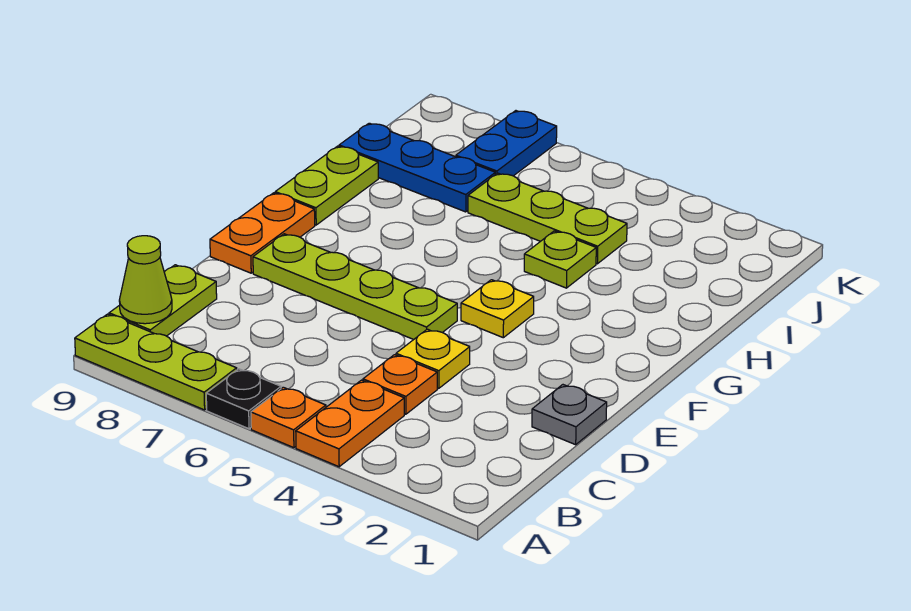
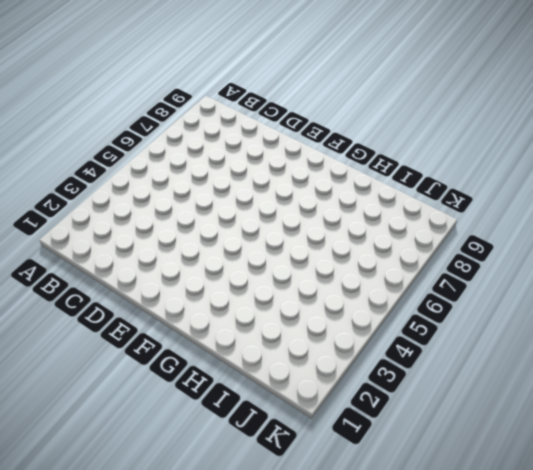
none -> orange 1x2 plate [296,380,404,467]
none -> orange 1x1 plate [251,387,326,448]
none -> black 1x1 plate [206,369,281,429]

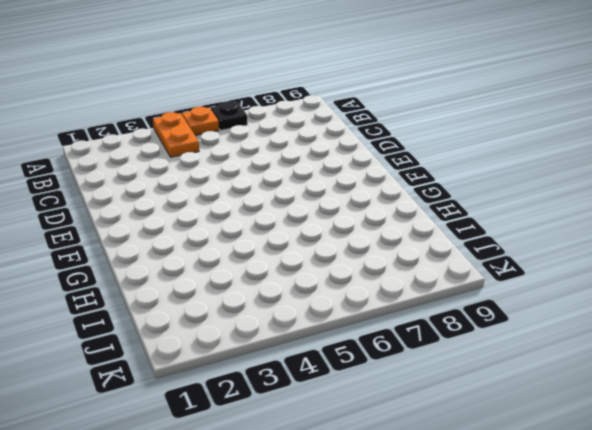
none -> lime 1x3 plate [75,314,237,410]
none -> lime 1x2 plate [109,265,217,336]
none -> orange 1x1 plate [363,355,437,414]

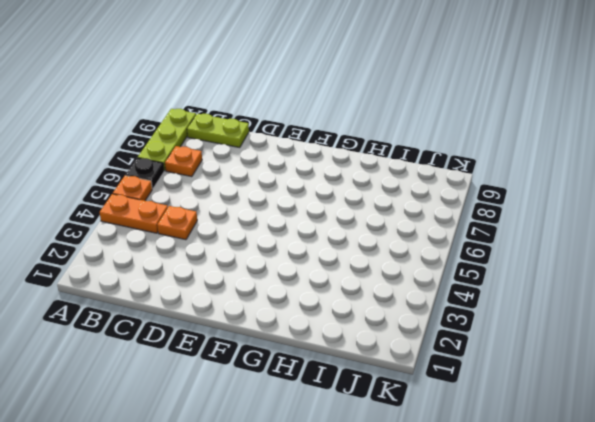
orange 1x1 plate [165,146,202,177] -> none
none -> grey 1x1 plate [532,385,607,445]
none -> yellow 1x1 plate [396,329,470,388]
none -> lime 1x4 plate [253,234,457,340]

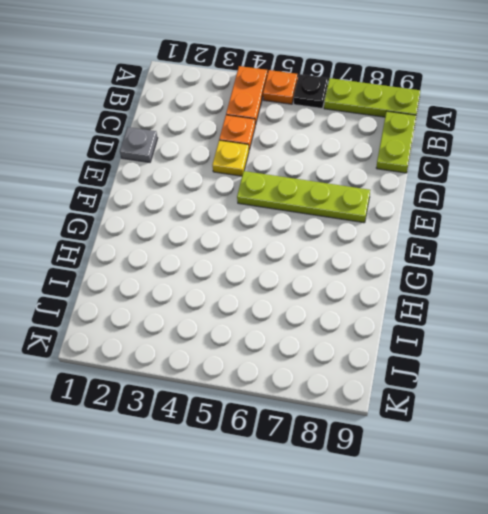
none -> orange 1x2 plate [210,193,315,273]
none -> yellow 1x1 plate [461,280,534,338]
none -> lime 1x2 plate [275,146,378,225]

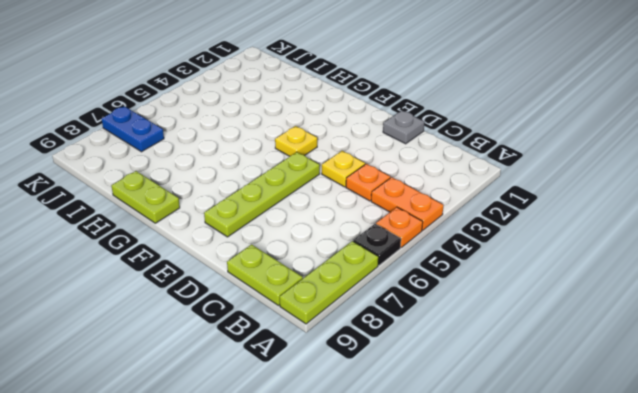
none -> orange 1x2 plate [210,193,315,273]
none -> lime 1x1 plate [524,231,596,288]
none -> lime 1x3 plate [468,173,627,264]

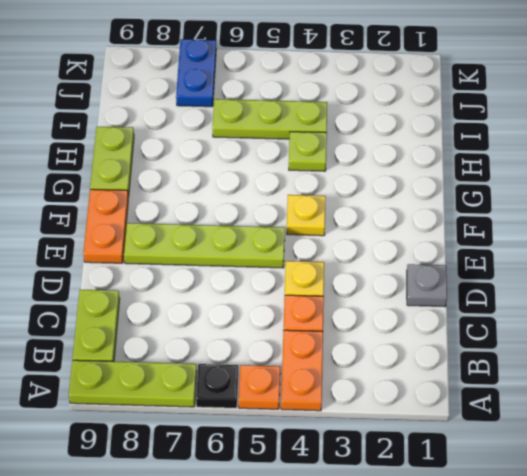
none -> blue 1x3 plate [339,123,495,212]
none -> lime 1x1 cone [119,236,172,324]

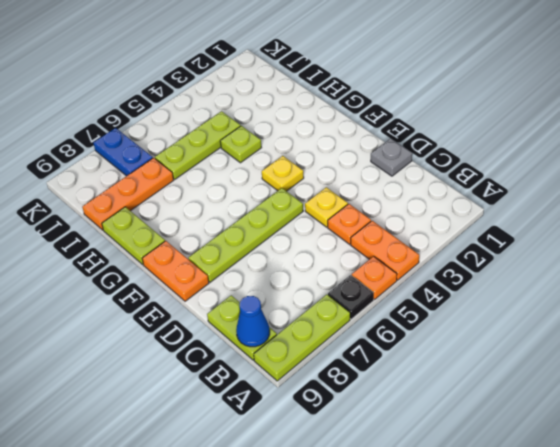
blue 1x1 cone [236,296,270,347] -> lime 1x1 cone [119,236,172,324]
orange 1x3 plate [82,158,174,230] -> blue 1x3 plate [339,123,495,212]

